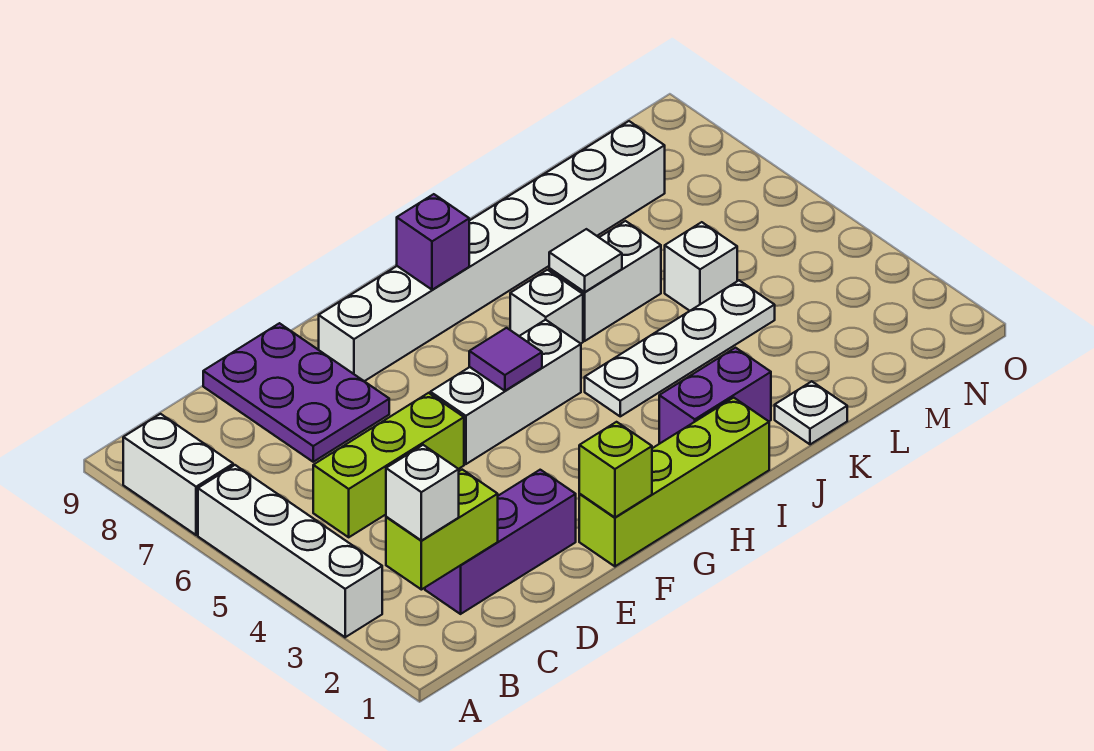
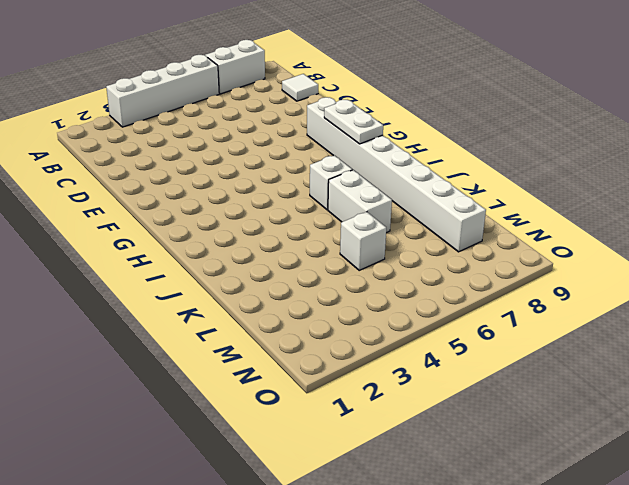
white 1x1 tile [282,74,318,101] -> white 1x1 tile moved to [549,229,622,292]
white 1x2 plate [324,100,383,144] -> purple 1x1 brick [397,194,469,290]
none -> purple 1x3 brick [425,470,576,614]
none -> lime 1x3 brick [313,393,464,537]
none -> purple 2x3 plate [203,323,389,462]

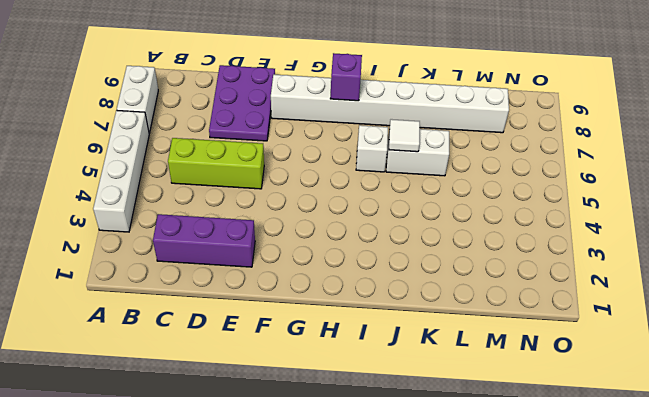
none -> lime 1x4 brick [579,398,769,566]
none -> white 1x3 brick [430,320,581,464]
none -> purple 1x2 brick [659,348,771,444]

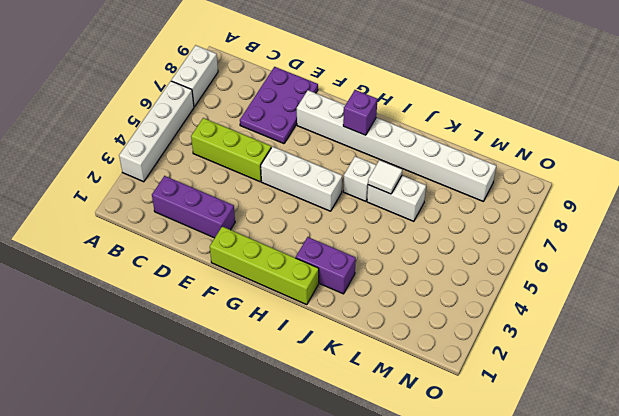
none -> white 1x4 plate [585,280,775,416]
none -> white 1x1 plate [775,381,847,444]
none -> white 1x1 brick [665,222,737,311]

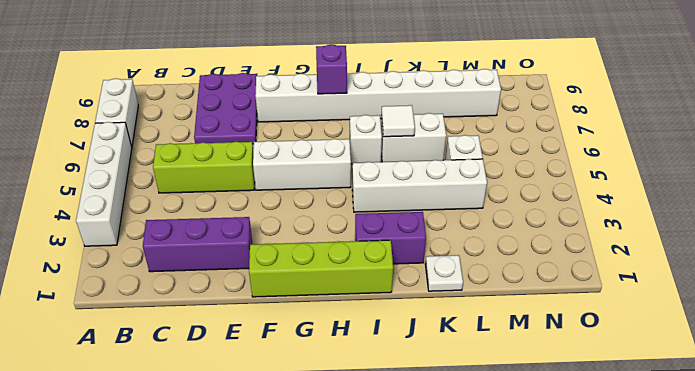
white 1x4 brick [352,159,487,212] -> white 1x4 plate [585,280,775,416]
none -> lime 1x2 brick [386,470,498,590]
none -> lime 1x1 brick [579,422,652,517]
none -> purple 1x1 tile [469,328,542,391]

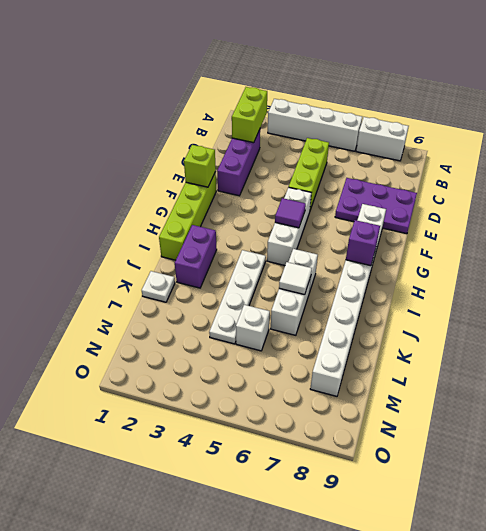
none -> white 1x1 brick [386,445,459,541]

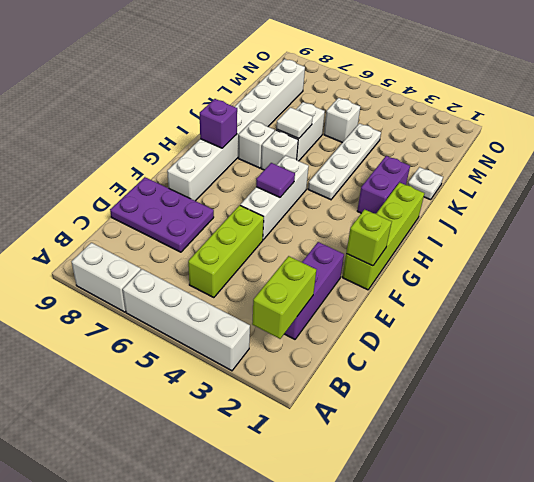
white 1x1 brick [238,120,275,168] -> white 1x1 brick moved to [386,445,459,541]

